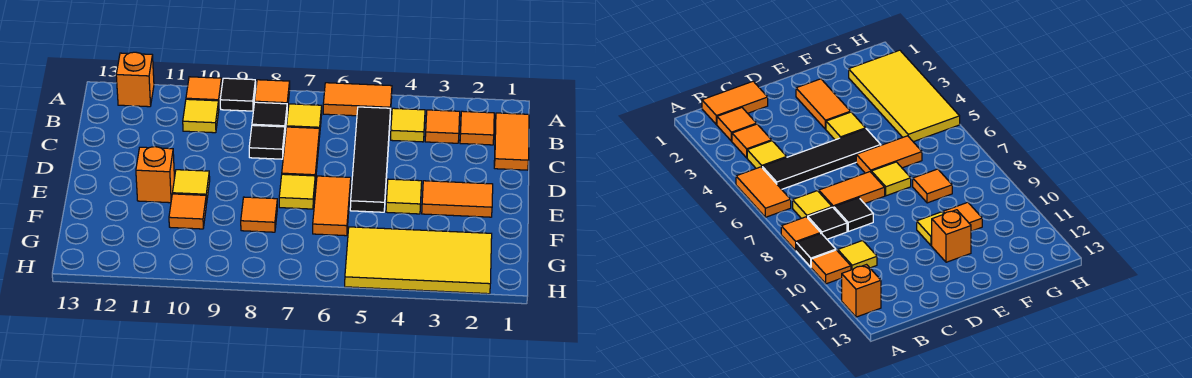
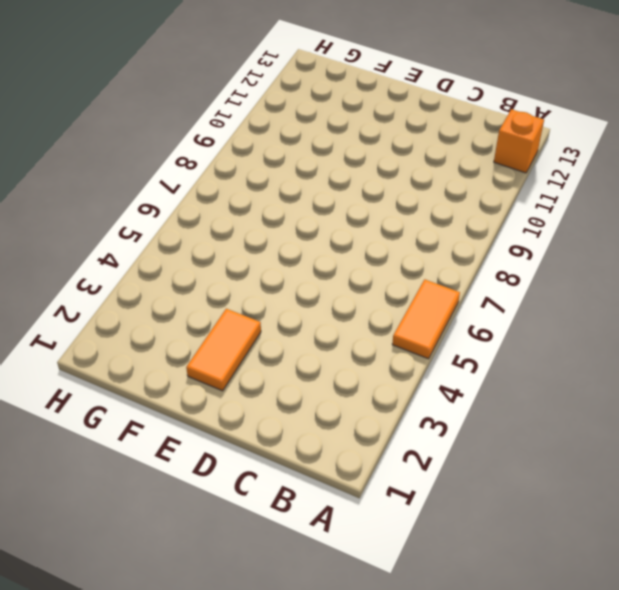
none -> orange 1x1 tile [255,80,290,111]
none -> black 1x1 tile [220,78,256,111]
none -> orange 1x1 tile [186,77,222,105]

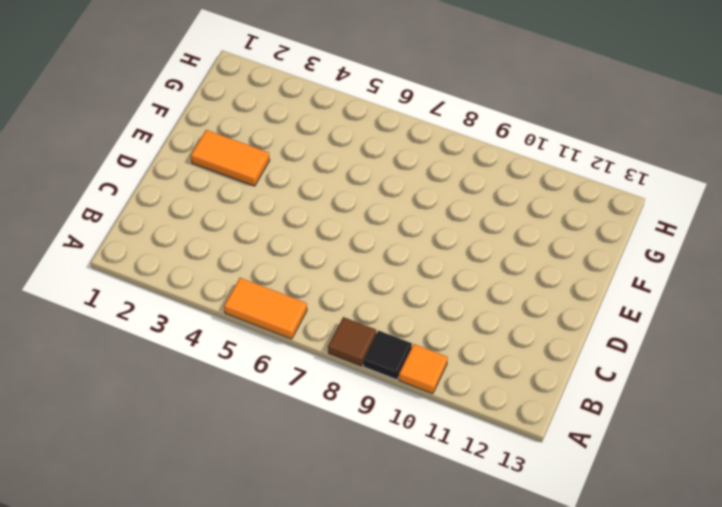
brown 1x1 tile [328,317,376,366] -> orange 1x1 tile [255,80,290,111]
none -> orange 1x1 brick [116,52,154,107]
none -> orange 1x2 tile [494,113,529,170]
none -> orange 1x1 tile [460,111,494,145]

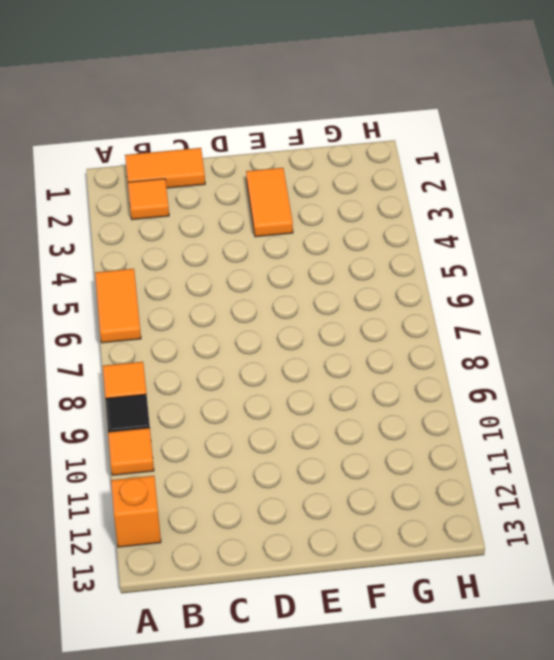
none -> orange 1x1 tile [425,110,460,143]
none -> yellow 1x1 tile [391,108,425,142]
none -> black 1x4 tile [350,107,391,212]

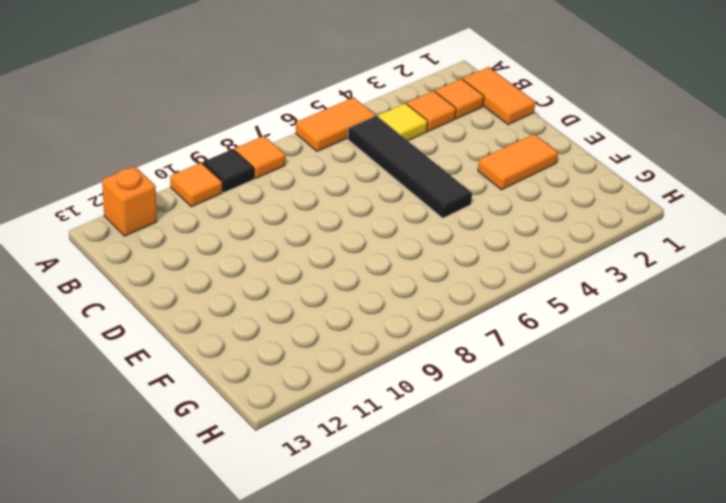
none -> yellow 1x1 tile [287,104,322,137]
none -> black 1x1 tile [252,102,287,131]
none -> yellow 1x1 tile [183,99,219,133]

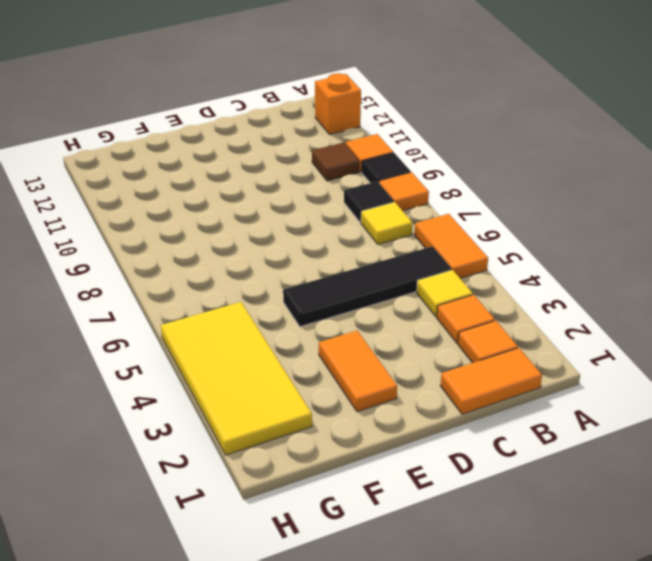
brown 1x1 tile [312,142,360,181] -> yellow 1x1 tile [183,99,219,133]
none -> orange 1x2 tile [282,127,320,182]
none -> black 1x1 tile [249,125,285,159]
none -> yellow 1x1 tile [386,179,422,214]

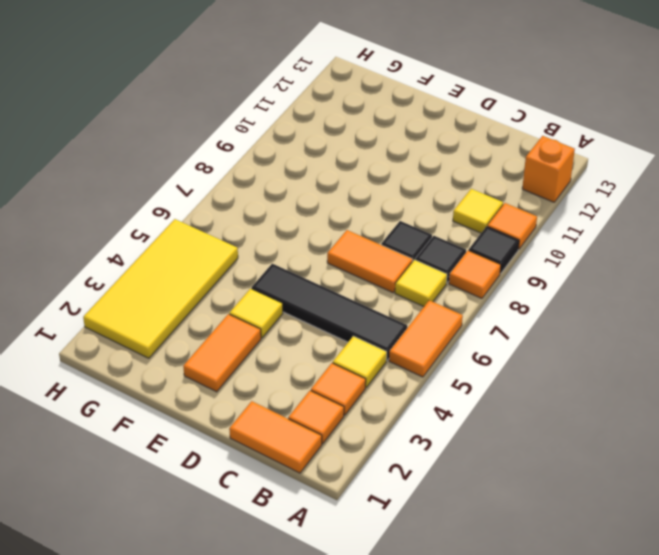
none -> orange 1x2 tile [313,176,351,236]
none -> yellow 1x1 tile [279,174,315,209]
none -> yellow 1x1 tile [173,170,210,204]

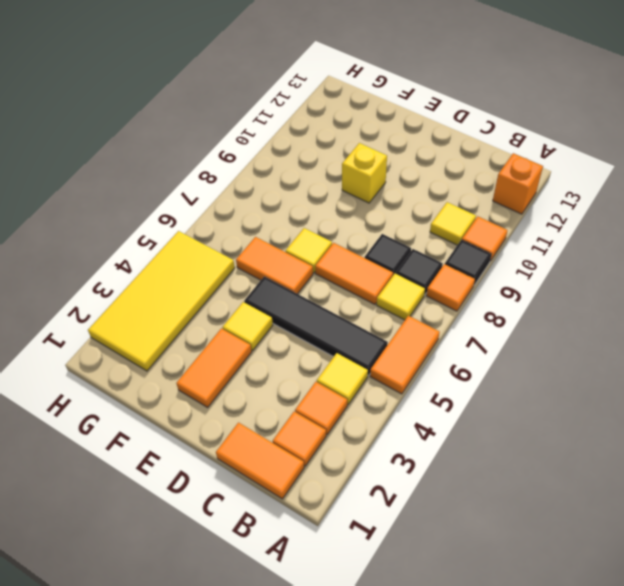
yellow 1x1 brick [342,143,387,203] -> yellow 1x1 tile [173,170,210,204]
none -> orange 1x1 brick [136,147,174,203]
none -> orange 1x1 tile [241,197,277,232]
none -> orange 1x1 tile [169,194,206,229]

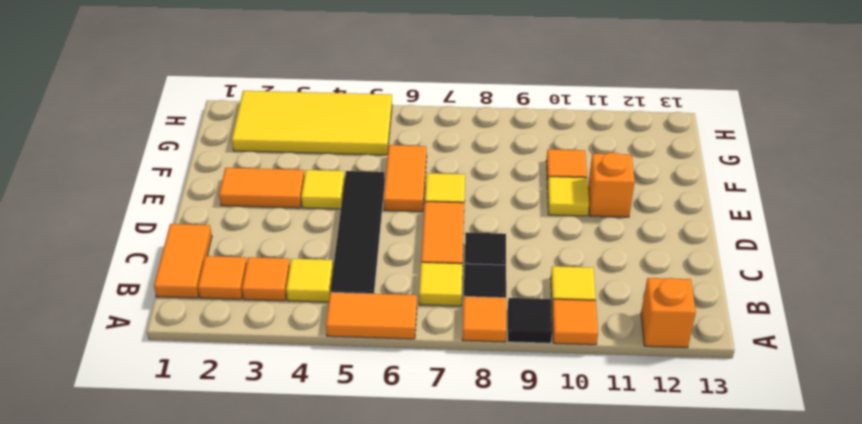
none -> orange 1x1 tile [241,197,277,232]

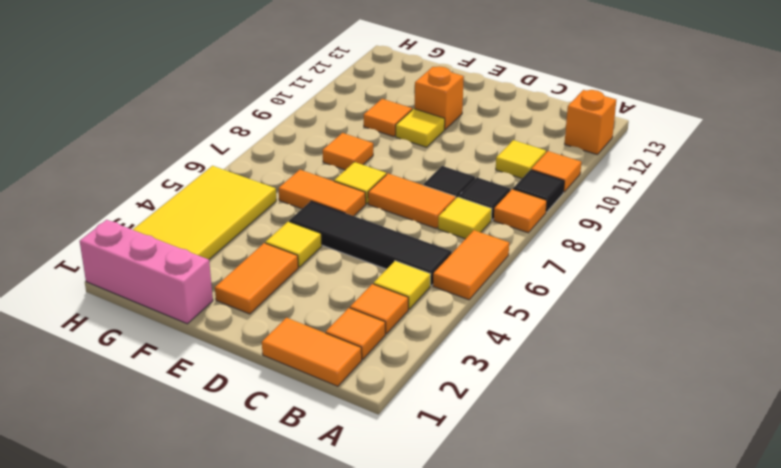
pink 1x3 brick [80,220,213,324] -> none

